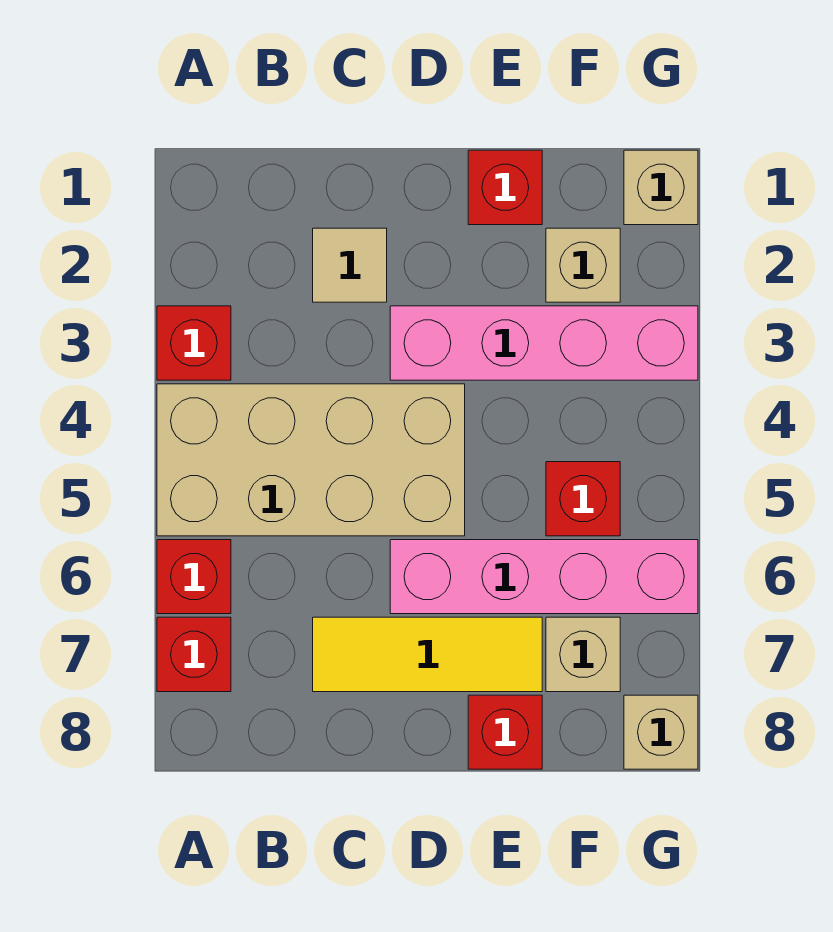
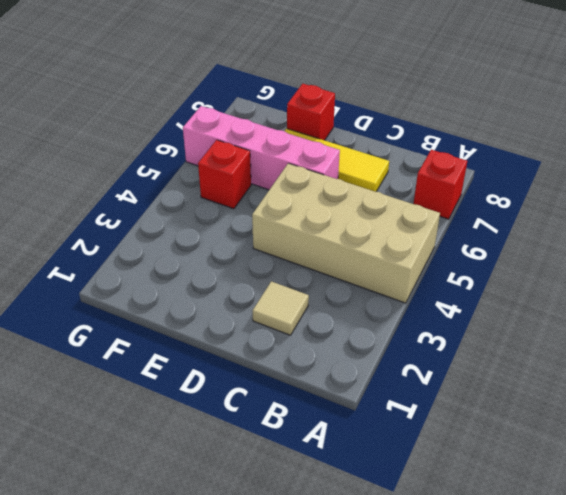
none -> red 1x1 brick [157,306,231,380]
none -> red 1x1 brick [157,540,231,614]
none -> pink 1x4 brick [390,306,698,380]

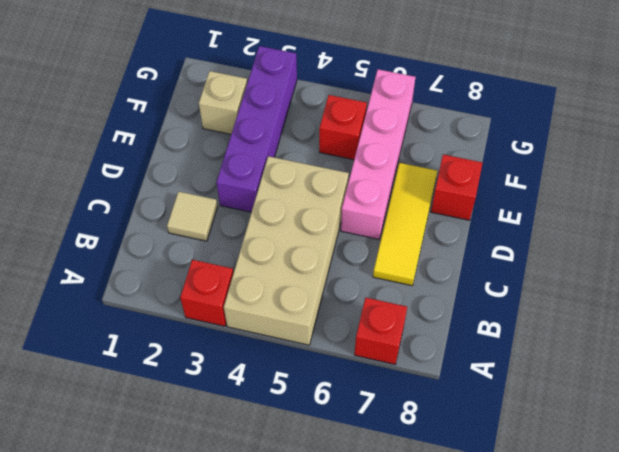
purple 1x4 brick [216,46,297,212] -> pink 1x4 brick [390,306,698,380]
none -> red 1x1 brick [157,540,231,614]
none -> red 1x1 brick [468,150,542,225]
none -> tan 1x1 brick [546,617,620,692]

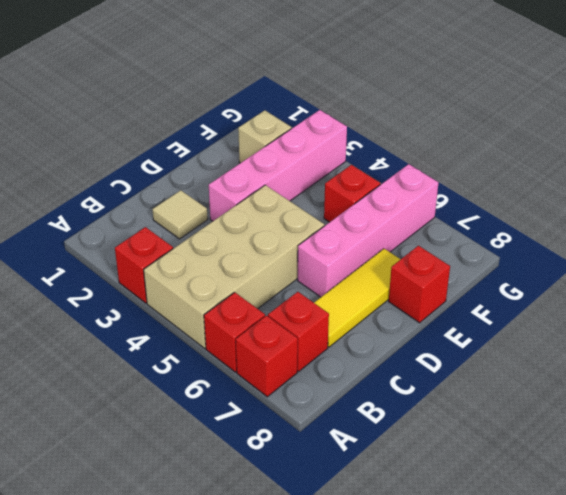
red 1x1 brick [268,292,329,371] -> red 1x1 brick moved to [468,150,542,225]
none -> tan 1x1 brick [546,617,620,692]
none -> tan 1x1 brick [624,150,698,225]
none -> tan 1x1 brick [624,695,698,769]

